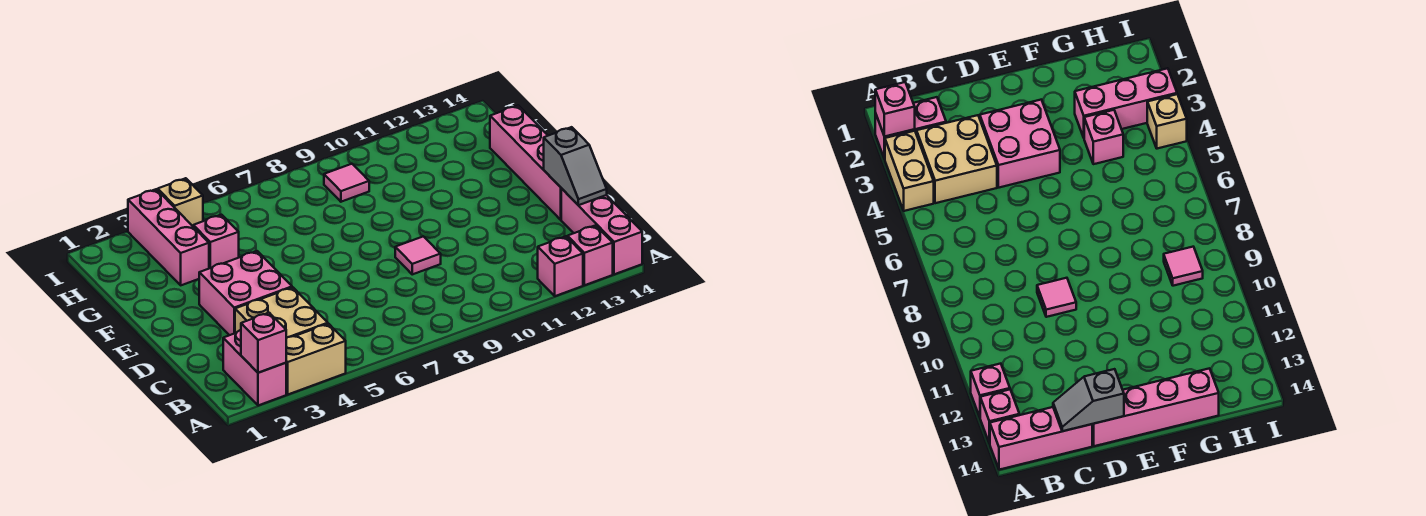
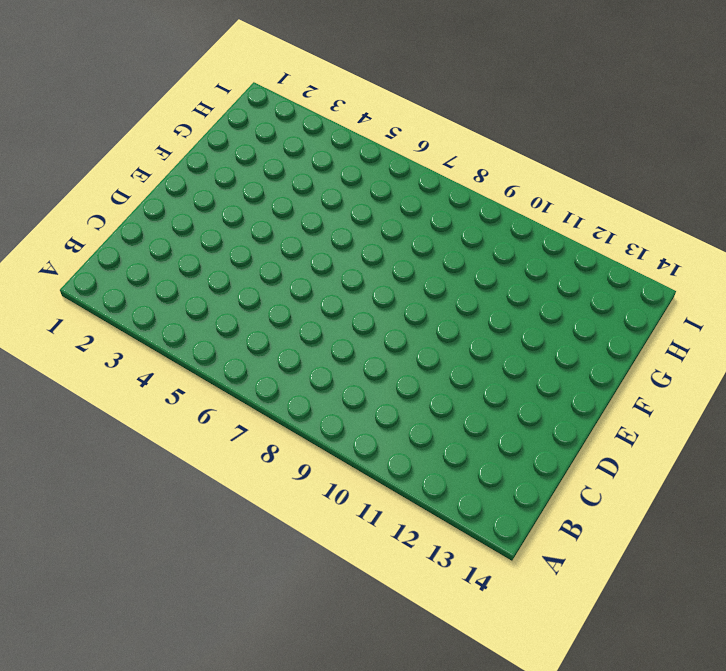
none -> pink 1x2 brick [223,330,286,405]
none -> tan 1x2 brick [286,324,346,394]
none -> pink 1x1 brick [538,236,583,296]

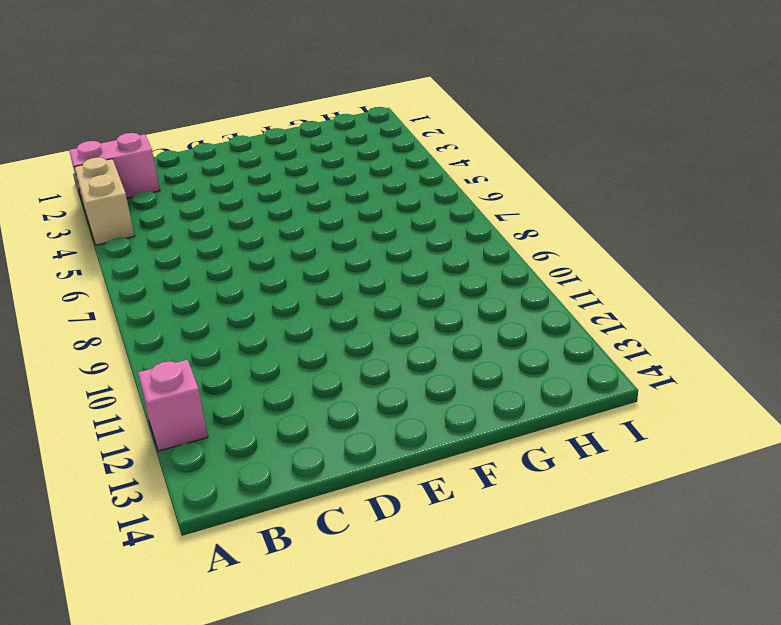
none -> pink 1x1 brick [567,225,613,285]
none -> pink 1x3 brick [561,189,642,274]
none -> tan 2x2 brick [235,287,328,338]

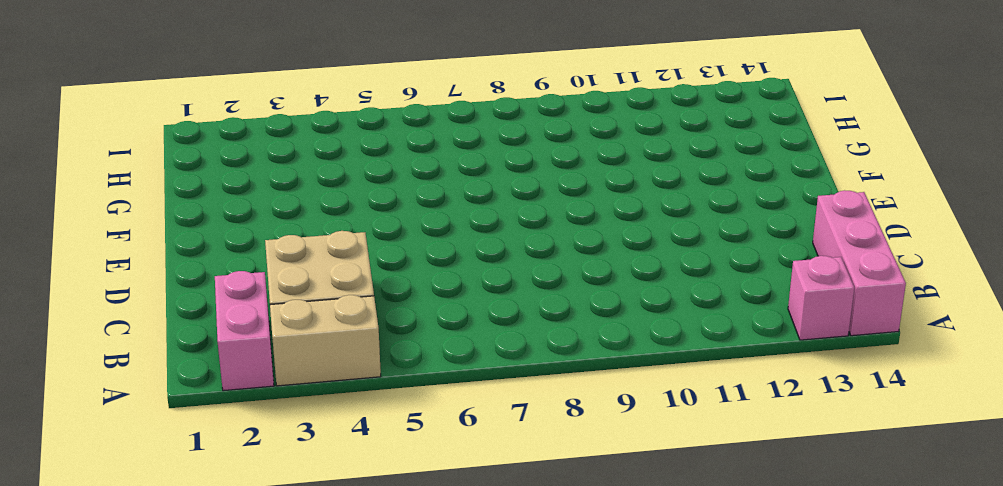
none -> pink 1x1 brick [538,236,583,296]
none -> pink 2x2 brick [199,251,292,335]
none -> pink 1x1 tile [395,236,441,274]

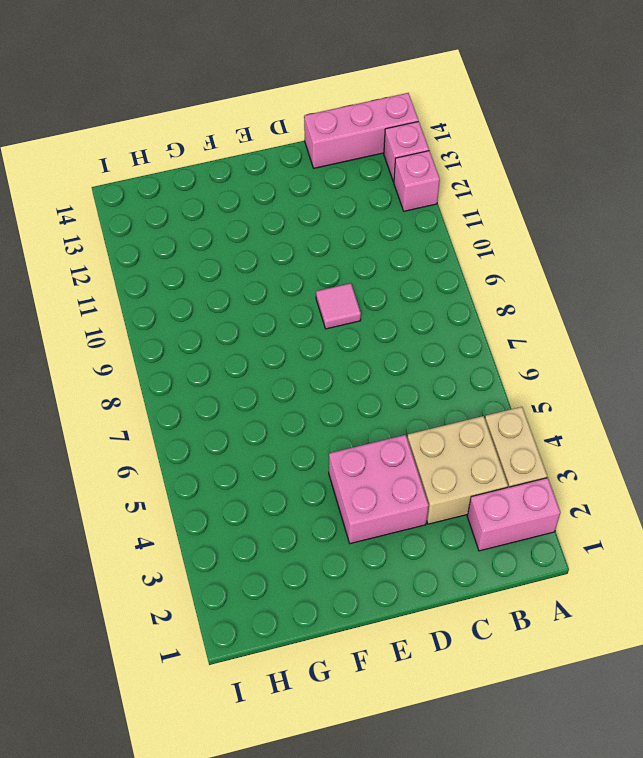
none -> pink 1x4 brick [490,105,562,220]
none -> pink 1x3 brick [128,189,209,285]
none -> pink 1x1 brick [193,215,239,268]

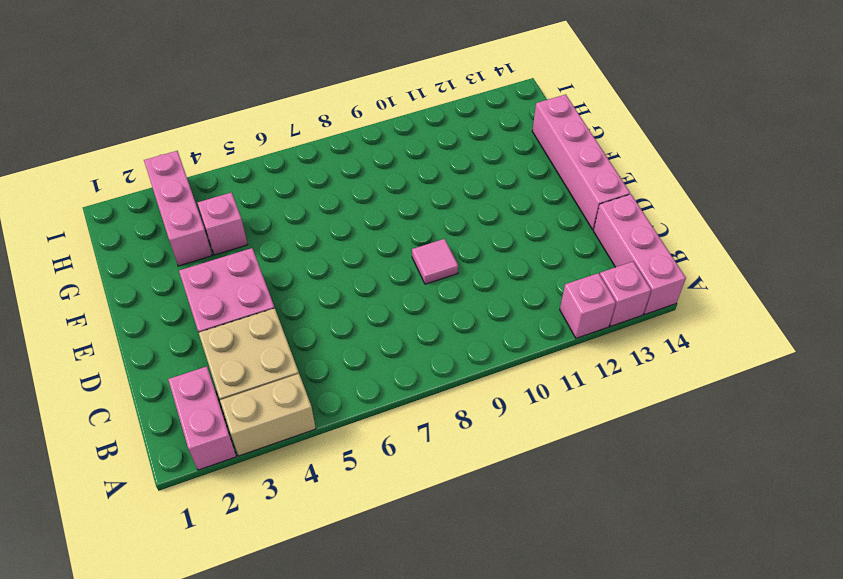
none -> pink 1x1 tile [324,164,369,202]
none -> tan 1x1 brick [158,178,203,226]
none -> pink 1x1 brick [241,313,286,373]

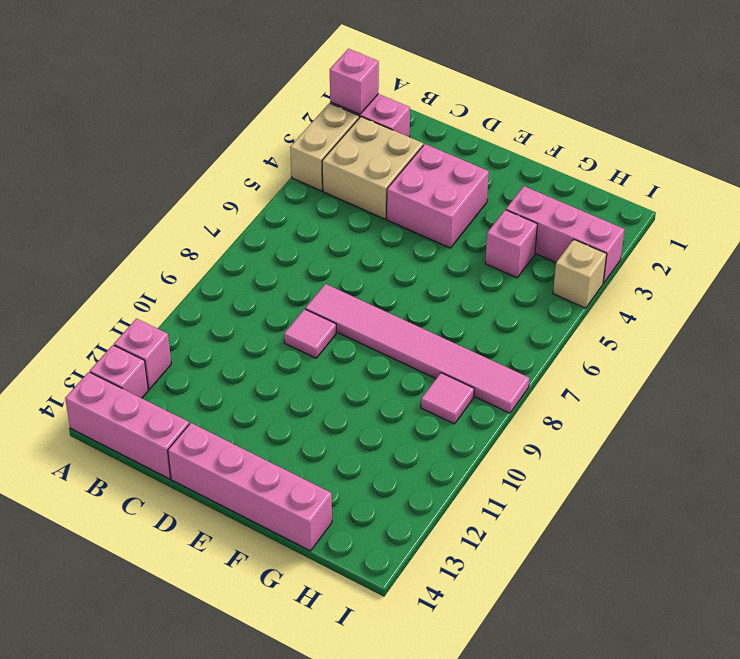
pink 1x6 tile [305,284,529,413] -> none
none -> grey 1x2 slope [544,127,607,205]

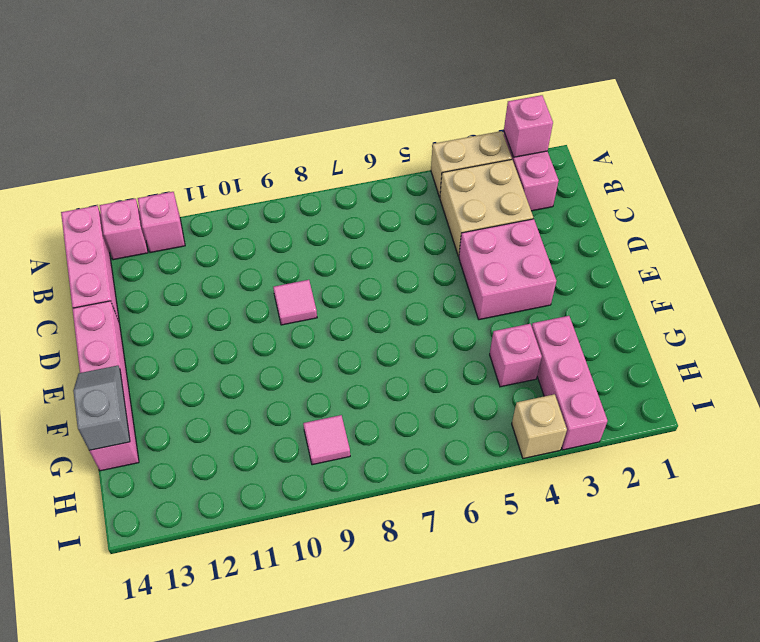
grey 1x2 slope [73,366,130,450] -> grey 1x2 slope moved to [544,127,607,205]

